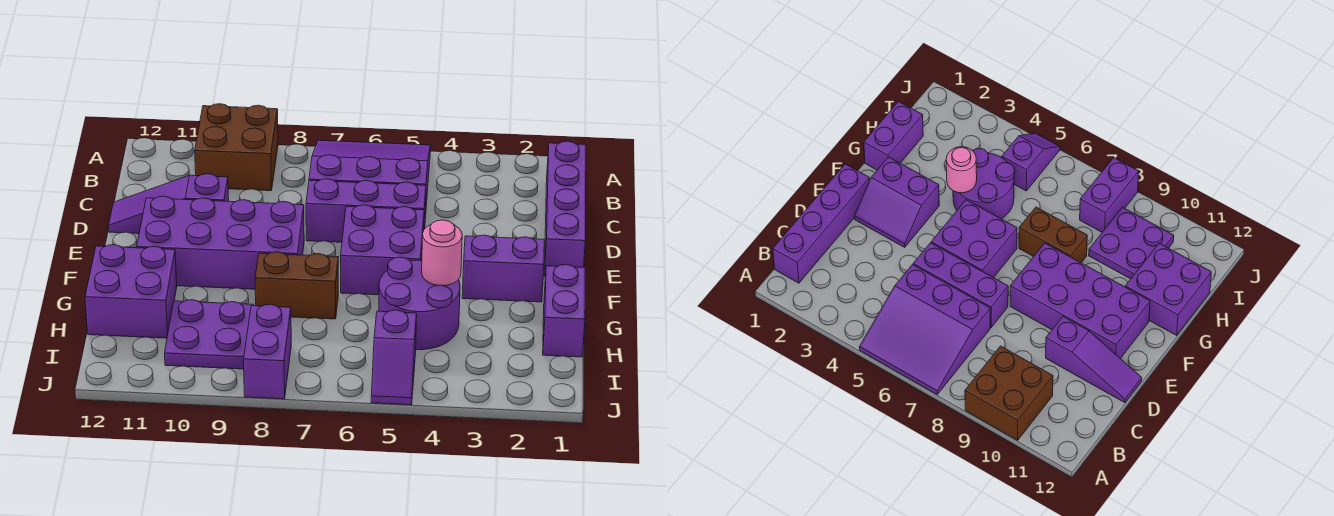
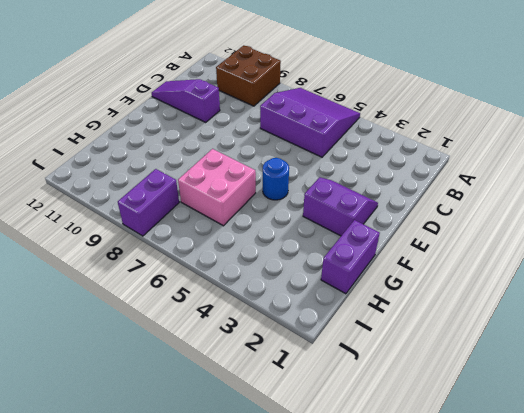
blue 1x1 round brick [263,158,289,200] -> purple 2x2 brick [341,205,424,295]
pink 2x2 brick [178,149,256,226] -> brown 1x2 brick [255,252,338,319]
none -> purple 1x4 brick [544,141,586,276]
none -> purple 1x3 brick [306,179,426,242]
none -> purple 2x4 brick [136,196,304,289]

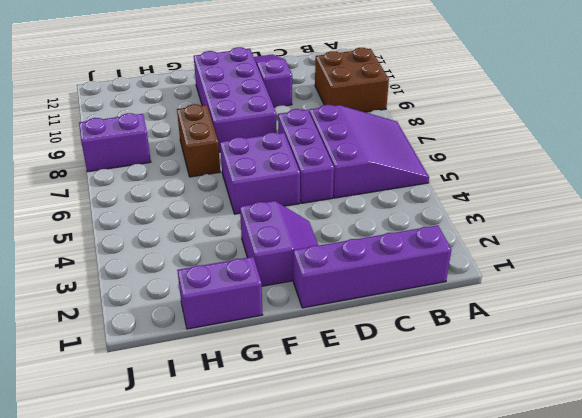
none -> purple 2x2 round brick [379,257,460,350]
none -> purple 2x2 brick [85,245,177,338]
none -> purple 2x2 plate [165,300,253,369]

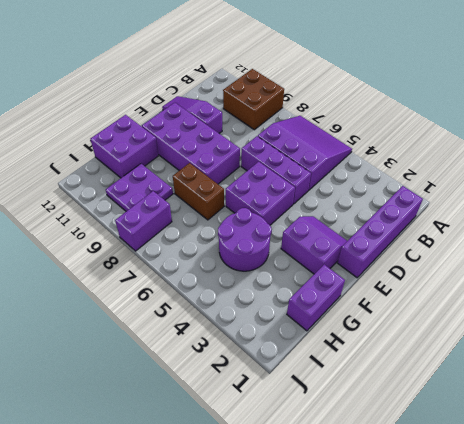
none -> purple 1x2 slope [371,310,417,405]
none -> pink 1x1 round brick [422,220,462,286]

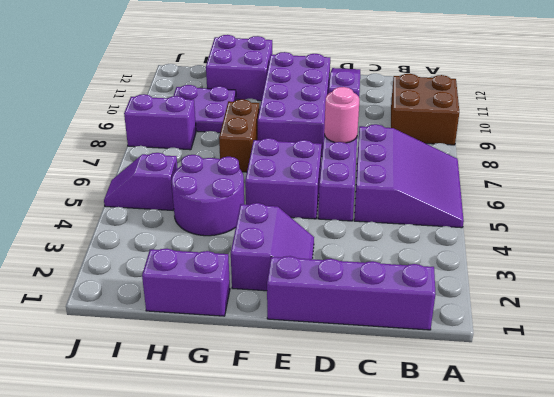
pink 1x1 round brick [324,87,360,143] -> pink 1x1 round brick moved to [422,220,462,286]

